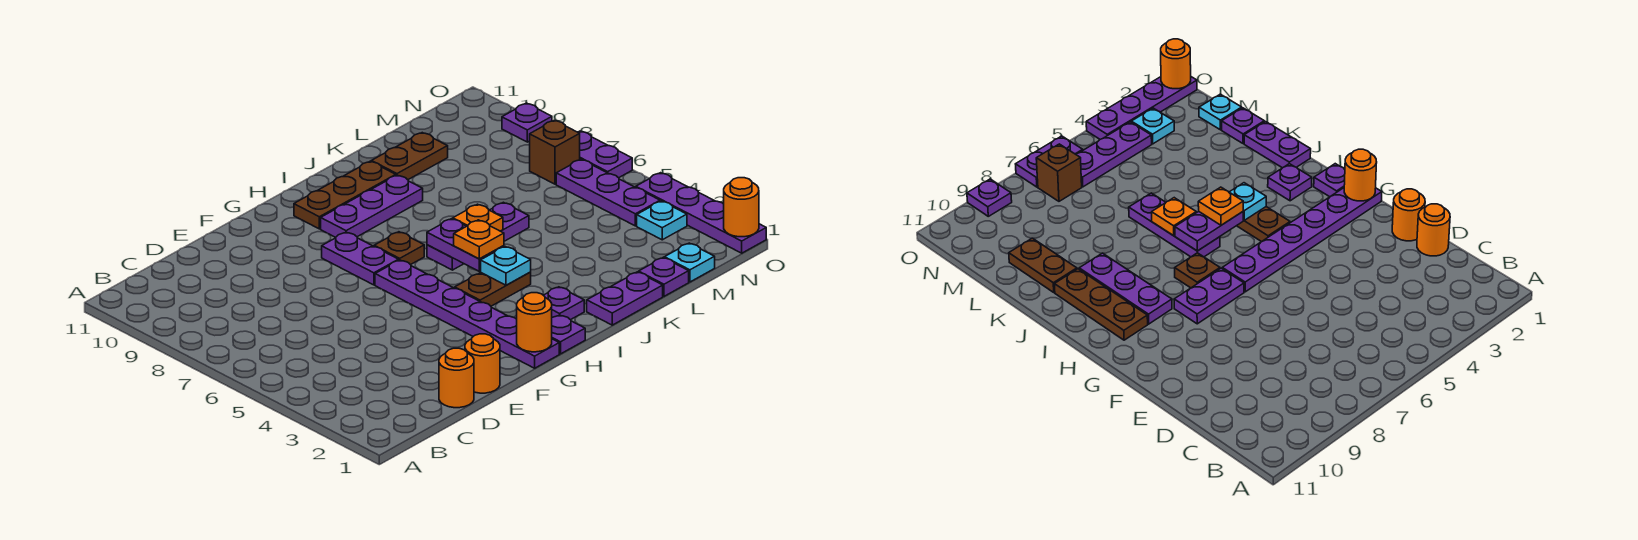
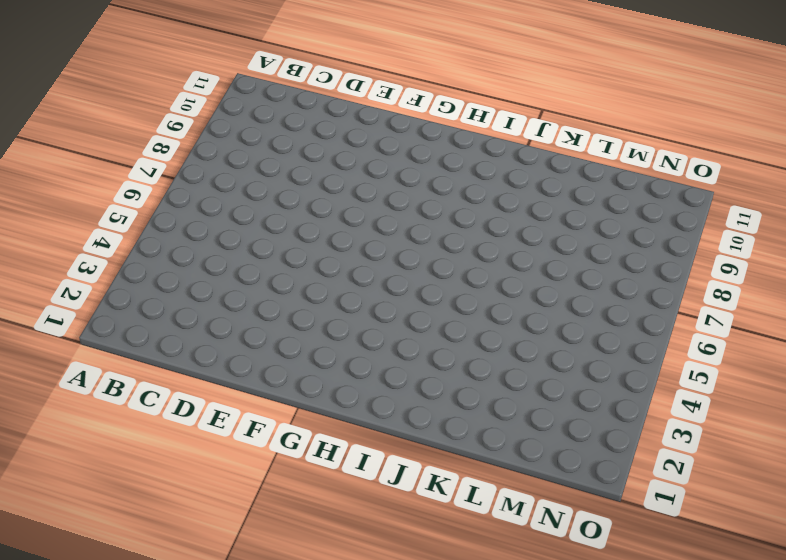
none -> orange 1x1 round brick [439,348,474,408]
none -> orange 1x1 round brick [465,334,500,393]
none -> purple 1x6 plate [375,260,559,368]

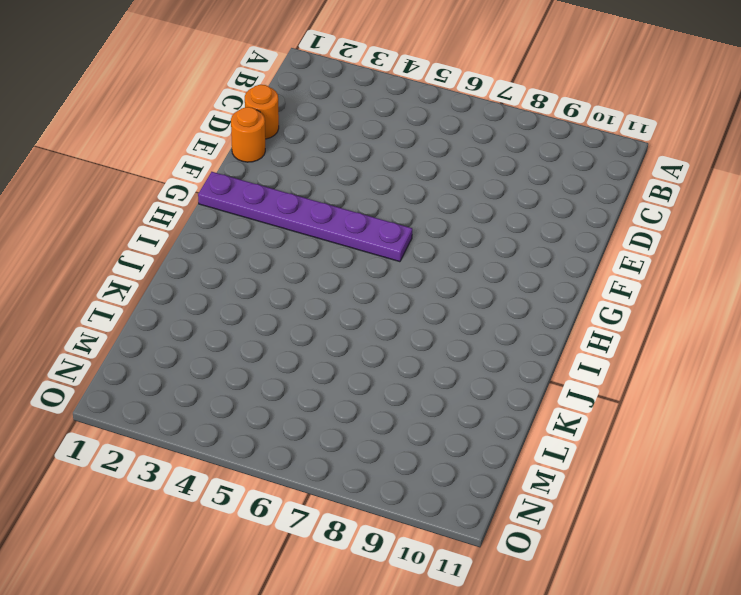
none -> purple 1x2 plate [322,232,399,285]
none -> purple 1x1 plate [552,315,585,354]
none -> brown 1x2 plate [455,272,531,306]

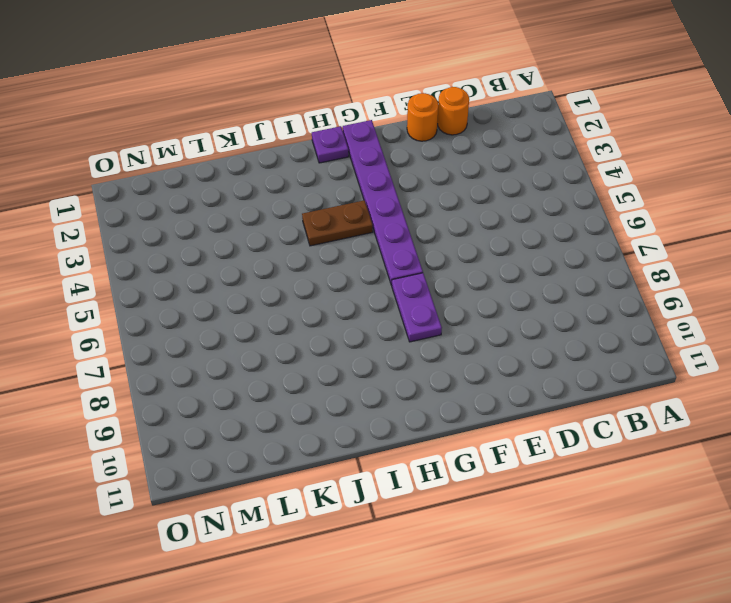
none -> brown 1x1 plate [374,232,424,265]
none -> purple 1x3 plate [321,175,423,237]
none -> brown 1x3 plate [294,161,396,229]

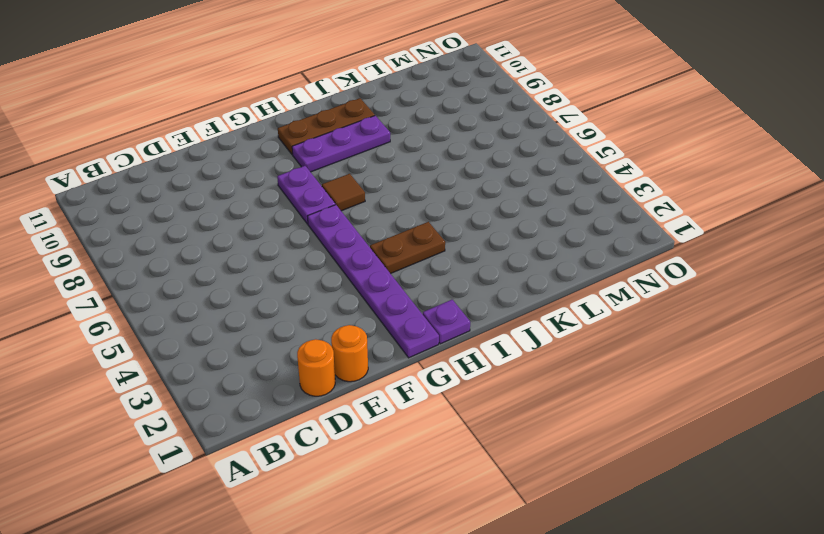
brown 1x1 tile [322,174,365,211] -> brown 1x1 plate [374,232,424,265]
none -> purple 1x1 plate [544,287,584,320]
none -> purple 1x3 plate [427,202,529,270]
none -> purple 1x2 plate [587,272,663,325]

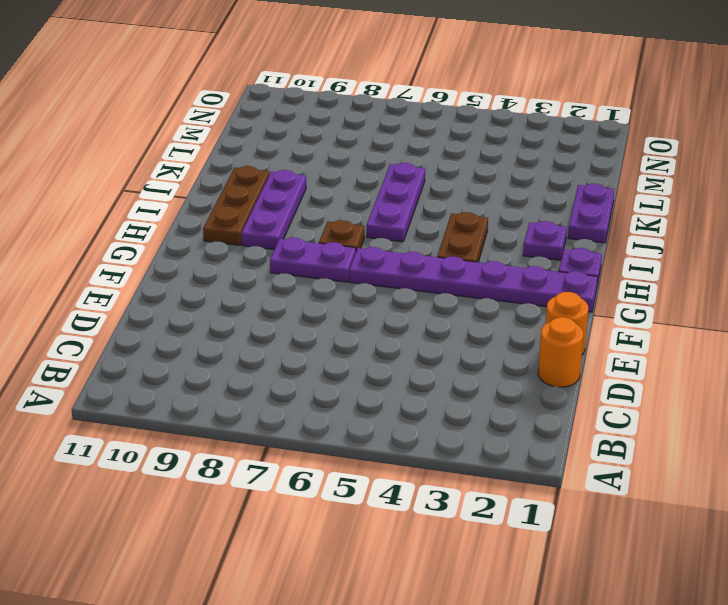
none -> brown 1x2 plate [371,133,448,180]
none -> purple 1x1 plate [639,258,689,296]
none -> cyan 1x1 plate [664,243,715,282]

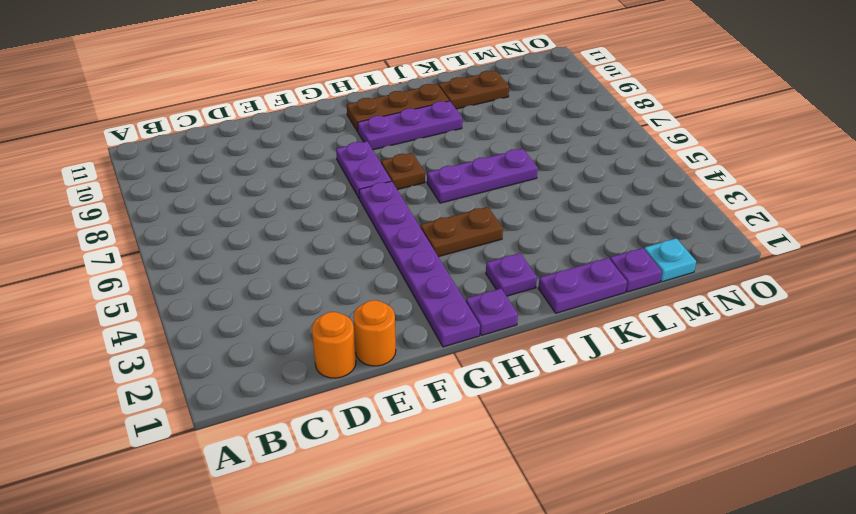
none -> cyan 1x1 plate [637,201,687,240]
none -> purple 1x3 plate [556,159,660,226]
none -> brown 1x1 brick [530,120,580,184]

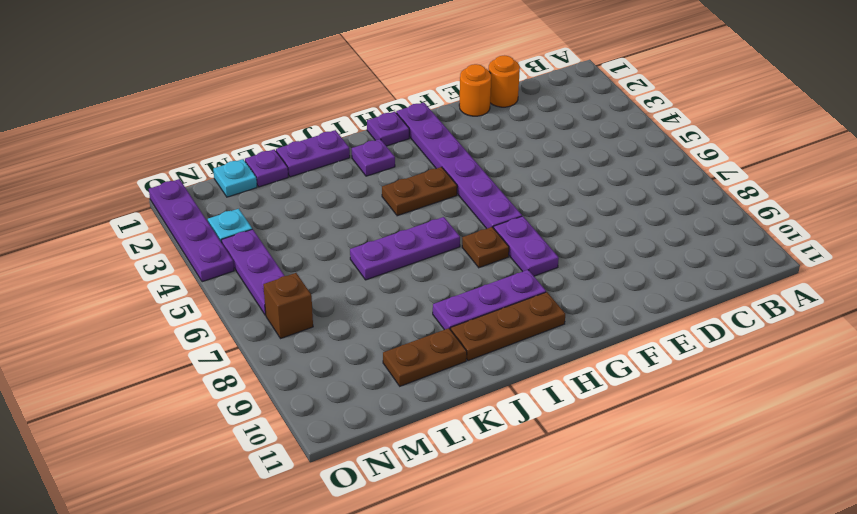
none -> purple 1x2 plate [578,131,632,178]
none -> purple 1x1 plate [502,103,552,142]
none -> orange 1x1 round brick [517,293,552,352]

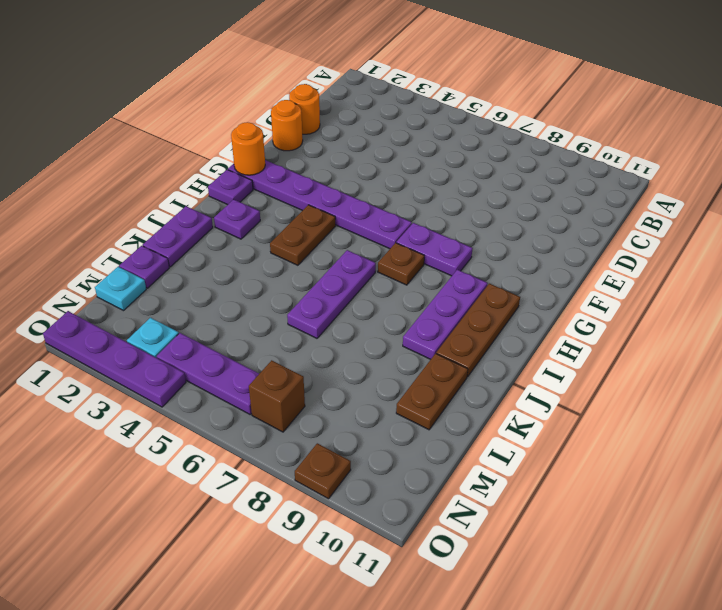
brown 1x1 plate [295,443,351,499] -> purple 1x1 plate [502,103,552,142]
none -> purple 1x2 plate [578,131,632,178]
none -> cyan 1x1 plate [481,247,531,285]
none -> purple 1x2 plate [427,219,504,271]

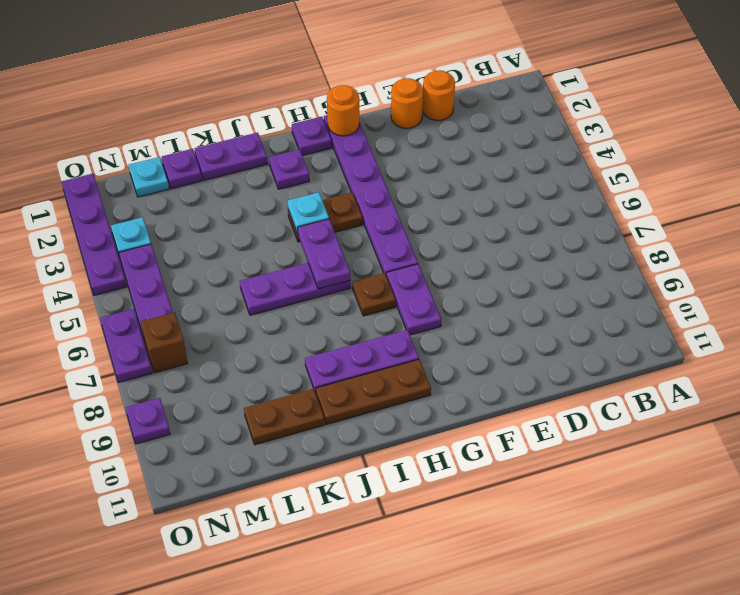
none -> orange 1x1 plate [453,204,503,231]
none -> orange 1x1 round brick [724,178,759,237]
none -> orange 1x1 plate [454,220,504,259]

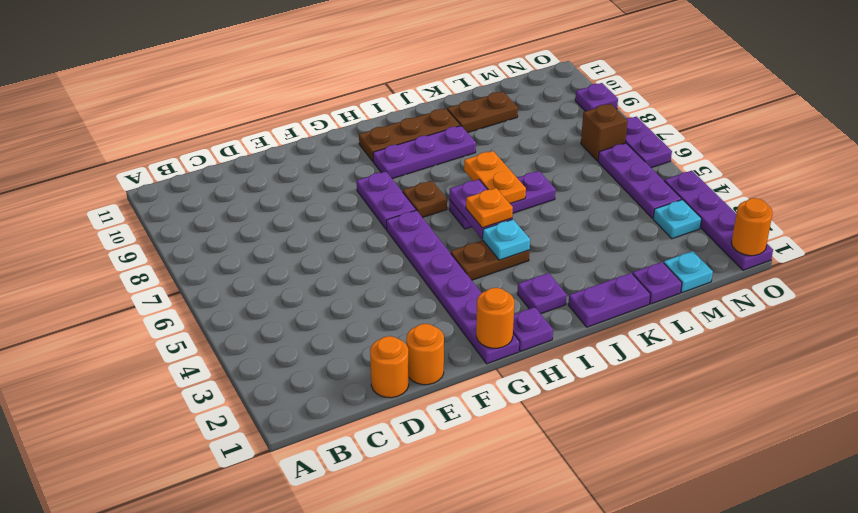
orange 1x2 plate [464,151,526,204] -> orange 1x1 plate [453,204,503,231]

